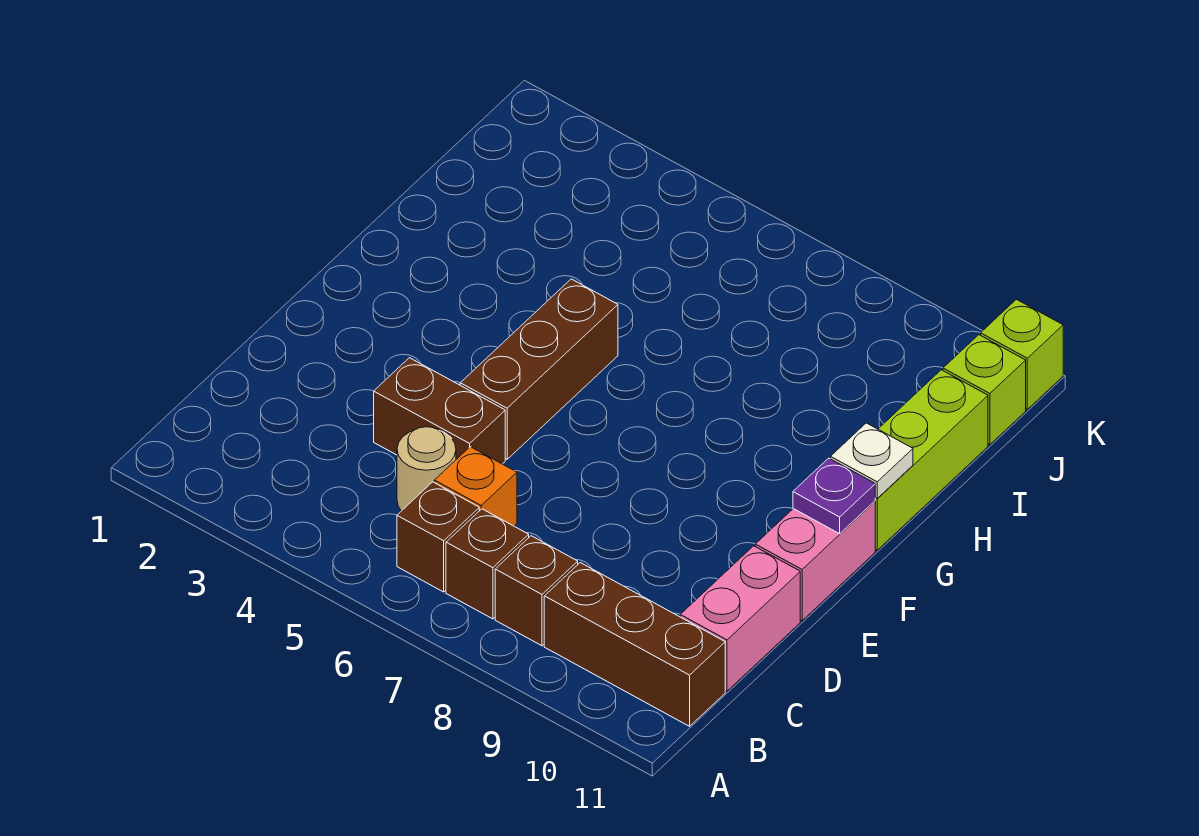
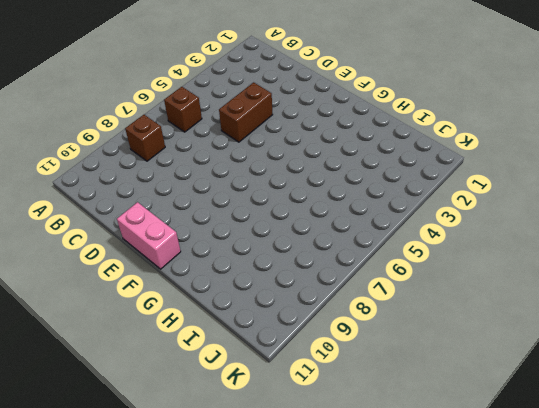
none -> brown 1x1 brick [446,509,529,619]
none -> brown 1x3 brick [544,563,725,726]
none -> tan 1x1 round brick [397,427,456,511]

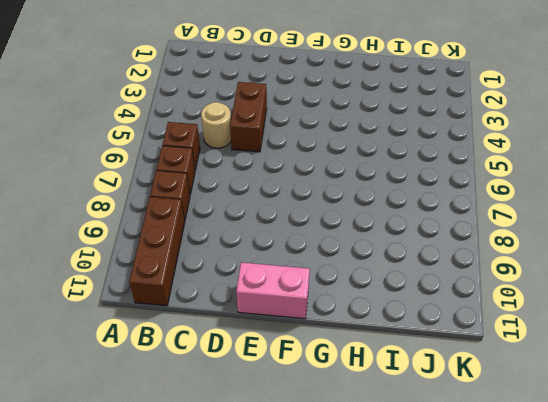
none -> orange 1x1 brick [434,447,517,526]
none -> pink 1x2 brick [680,546,800,691]
none -> brown 1x3 brick [460,279,618,459]

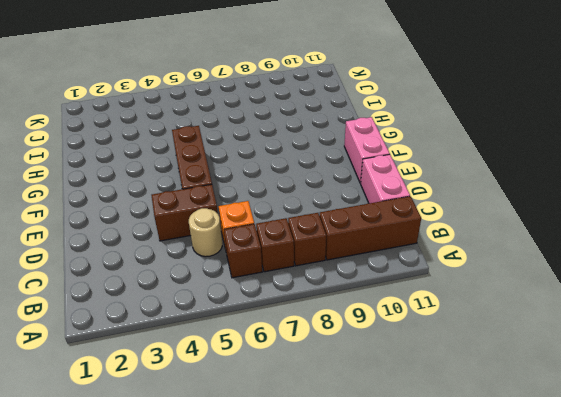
none -> lime 1x3 brick [875,370,988,550]
none -> lime 1x1 brick [943,335,1026,445]
none -> lime 1x1 brick [981,299,1063,409]

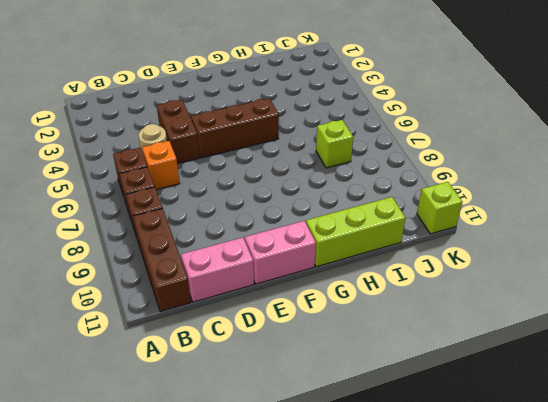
lime 1x1 brick [316,120,353,168] -> lime 1x1 brick moved to [943,335,1026,445]
none -> purple 1x1 plate [793,458,875,534]
none -> white 1x1 plate [830,423,913,499]

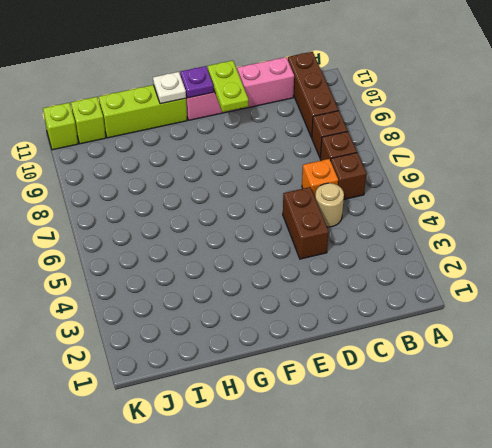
lime 1x2 plate [207,61,248,112] -> none
none -> brown 1x3 brick [460,279,618,459]

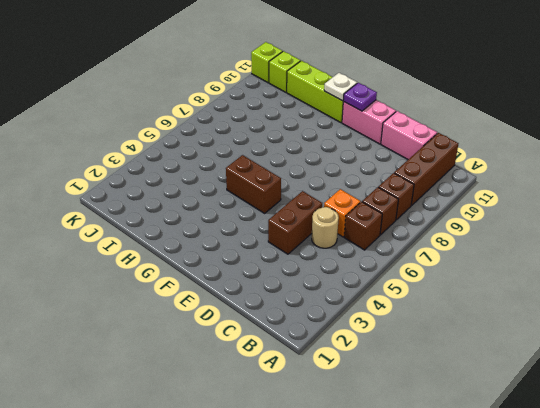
brown 1x2 brick [226,155,281,213] -> brown 1x3 brick [460,279,618,459]

